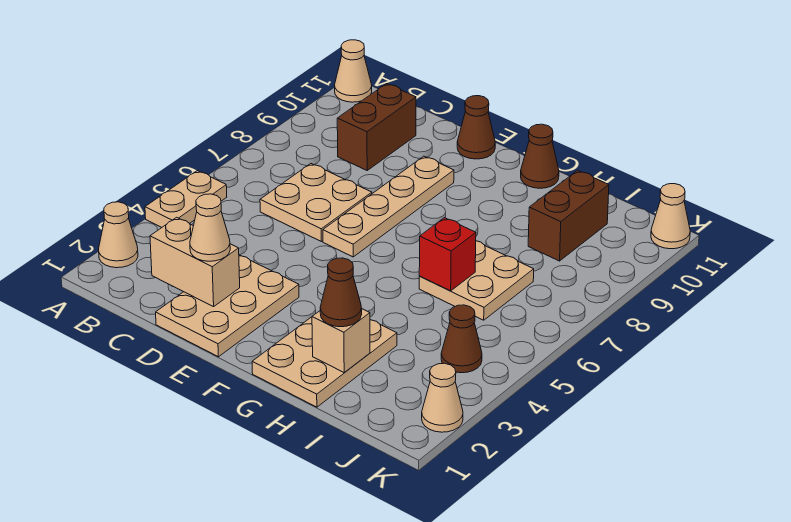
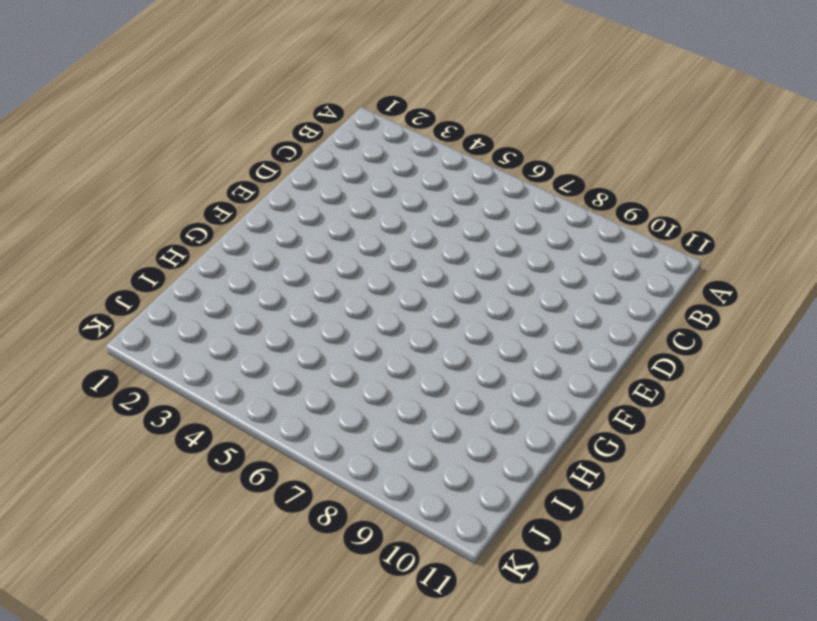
none -> tan 1x1 cone [99,202,138,268]
none -> tan 1x2 plate [145,171,227,227]
none -> tan 1x1 cone [335,40,372,102]

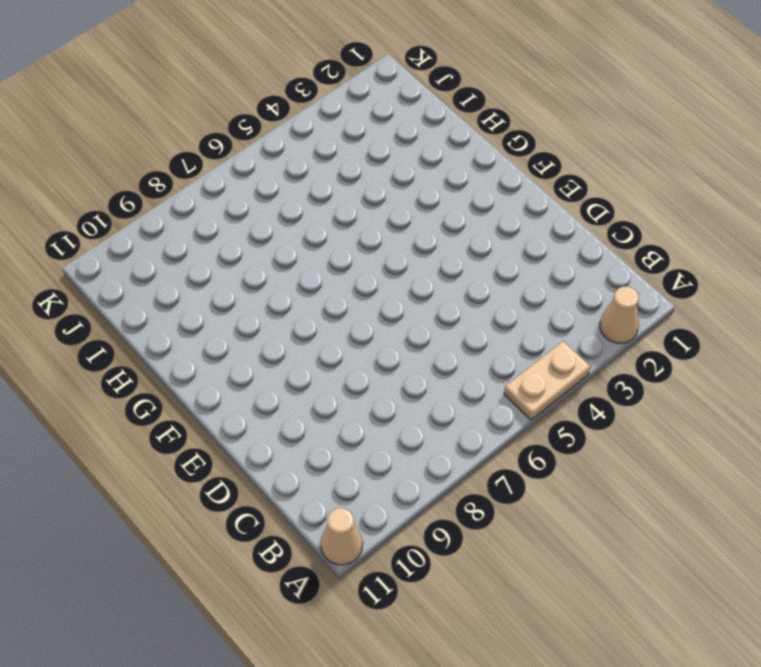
none -> tan 2x2 plate [260,164,372,241]
none -> brown 1x2 brick [337,84,416,170]
none -> tan 2x3 plate [156,255,299,357]

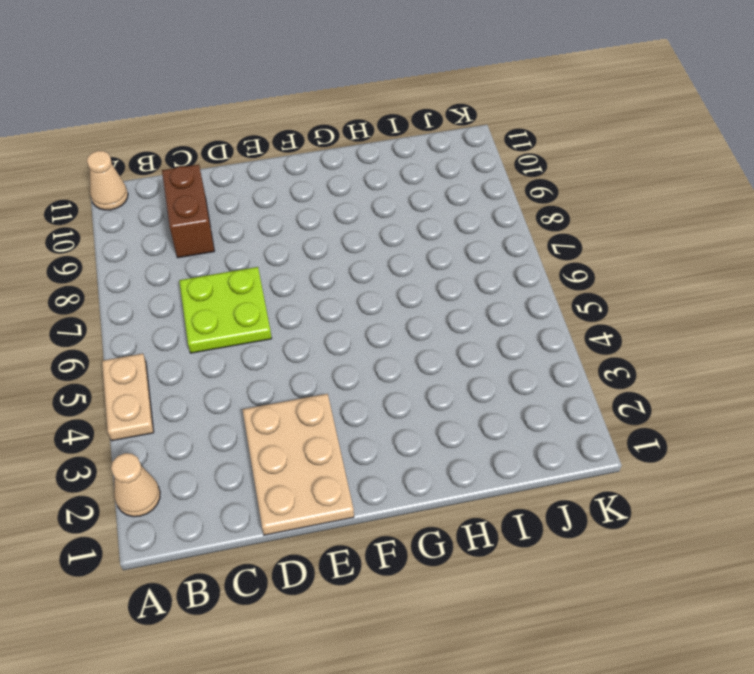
lime 2x2 plate [179,267,272,353] -> tan 2x2 plate [260,164,372,241]
none -> tan 1x4 plate [323,156,454,257]
none -> brown 1x1 cone [457,96,495,159]
none -> tan 2x3 plate [252,317,397,407]

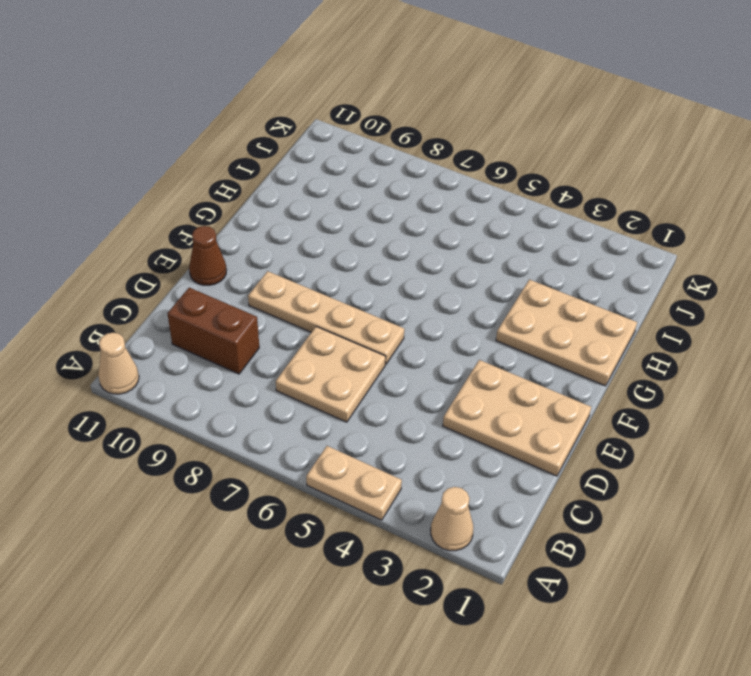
none -> brown 1x1 cone [521,124,559,188]
none -> tan 2x2 plate [419,241,534,320]
none -> brown 1x2 brick [528,170,609,261]

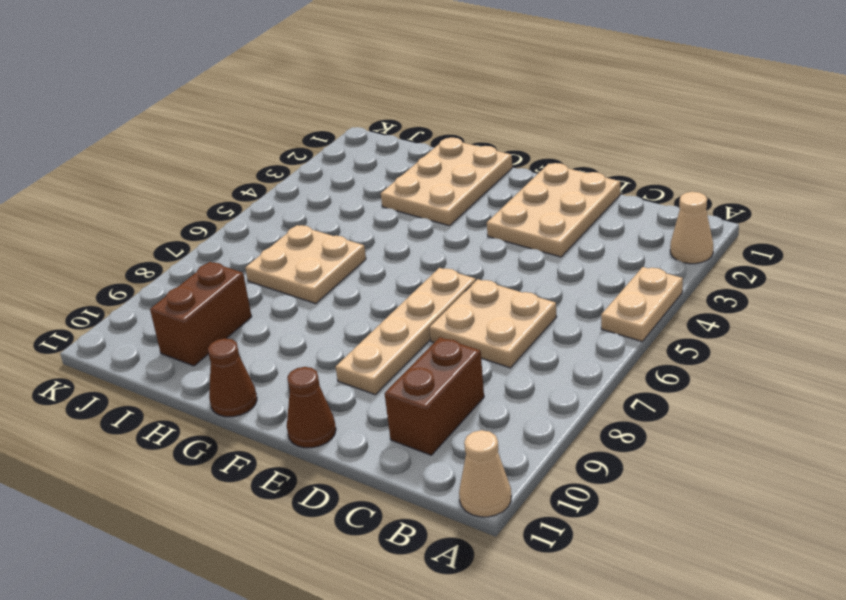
none -> brown 1x1 cone [441,305,482,373]
none -> tan 1x1 cone [422,363,463,432]
none -> tan 1x1 cone [651,184,690,249]

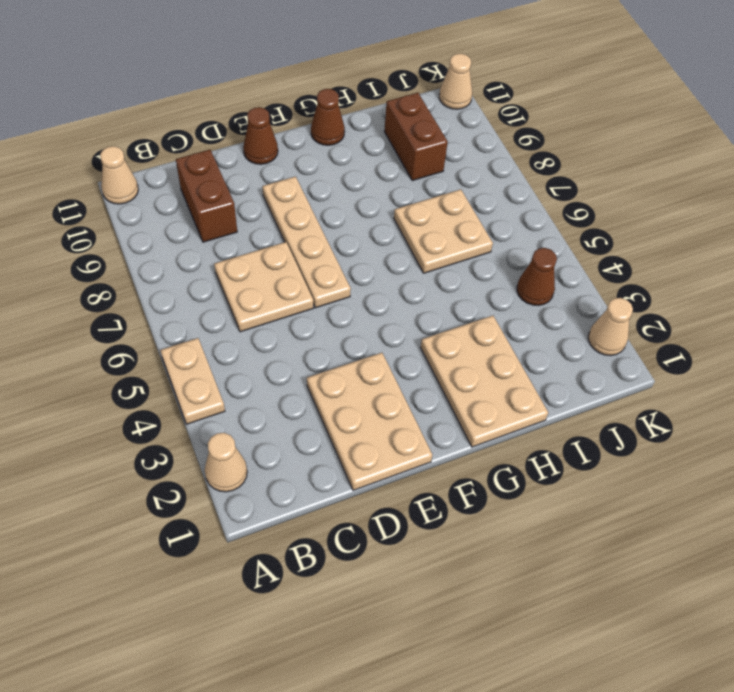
none -> tan 1x2 brick [150,217,240,307]
none -> tan 1x1 brick [312,308,370,373]
none -> red 1x1 brick [419,218,476,291]

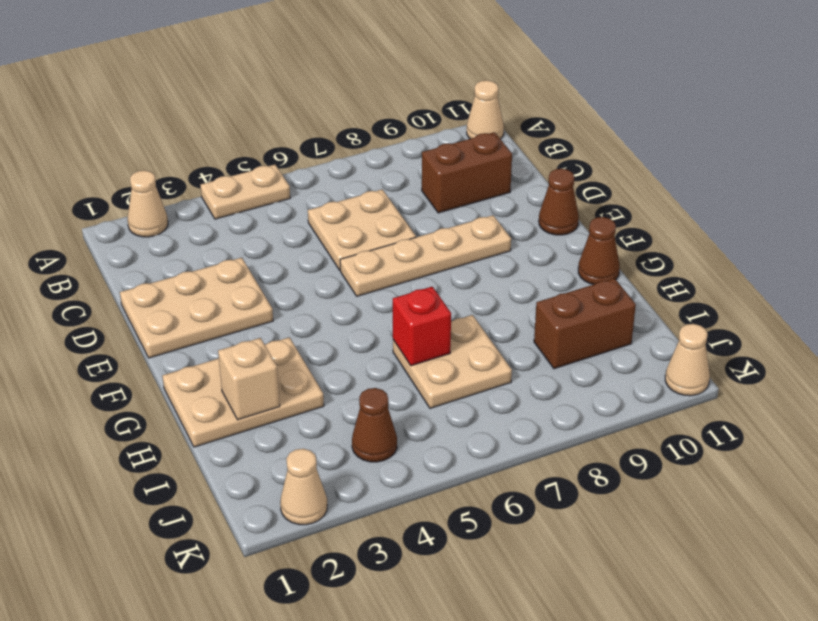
none -> tan 1x2 brick [150,217,240,307]
none -> tan 1x1 cone [190,194,230,261]
none -> brown 1x1 cone [320,258,362,327]

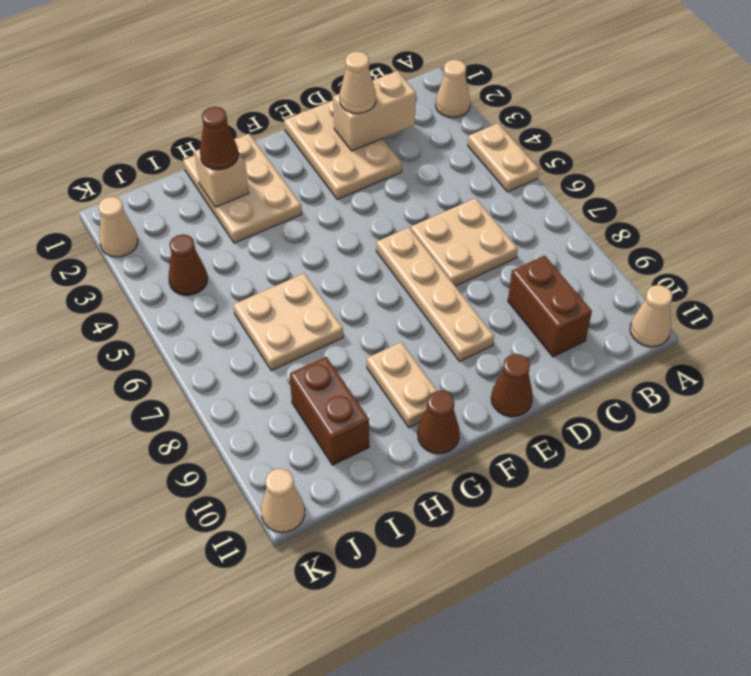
tan 1x2 plate [367,342,437,428] -> none
none -> red 1x1 brick [419,218,476,291]

